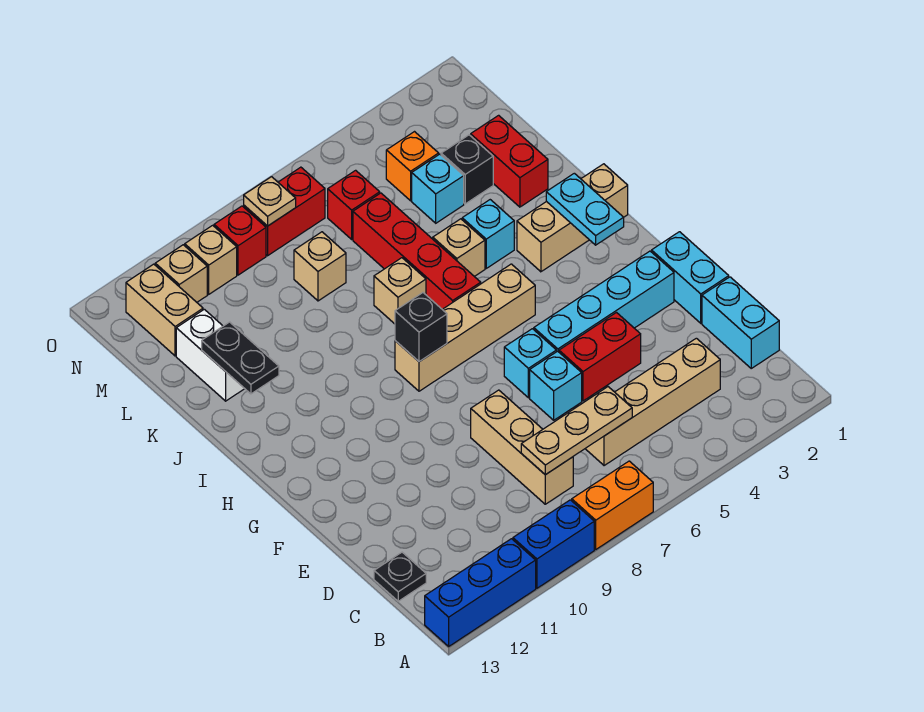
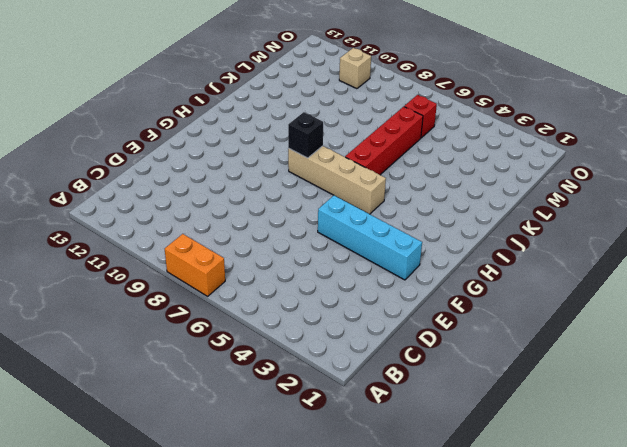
none -> blue 1x2 brick [513,500,594,588]
none -> blue 1x3 brick [425,539,536,646]
none -> cyan 1x2 brick [702,277,779,368]
none -> tan 1x4 brick [585,338,720,466]

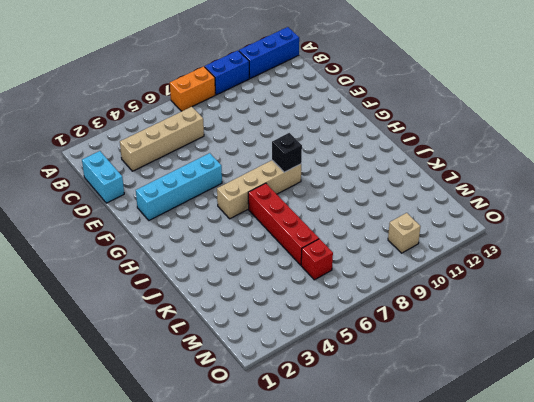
none -> tan 1x3 brick [471,390,573,504]
none -> black 1x1 plate [374,552,426,601]
none -> cyan 1x2 brick [652,232,729,323]
none -> red 1x2 brick [559,313,641,401]

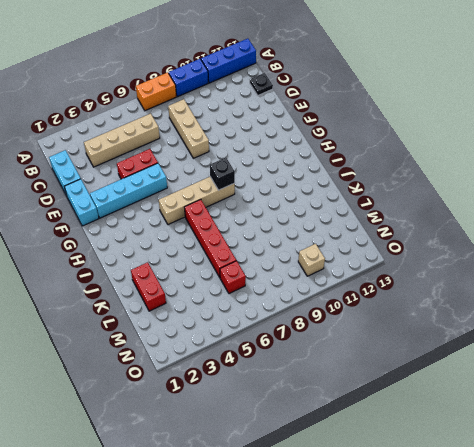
none -> cyan 1x1 brick [530,351,582,420]
none -> cyan 1x1 brick [504,329,556,398]
none -> tan 1x3 brick [517,164,628,272]
none -> cyan 1x1 brick [462,200,514,268]

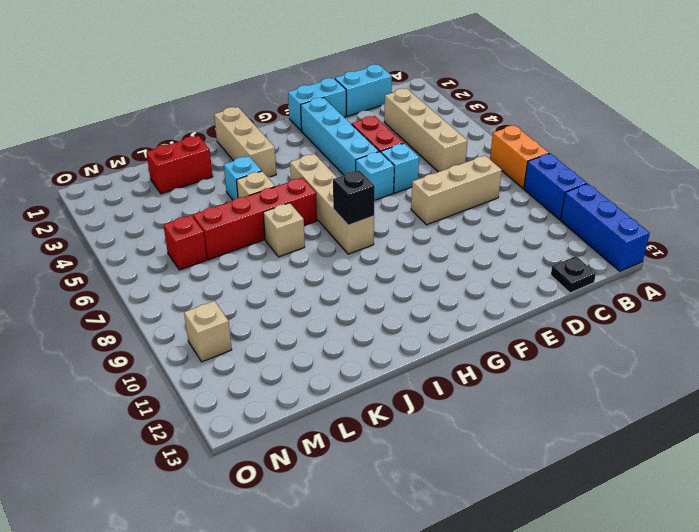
none -> white 1x2 brick [176,309,245,401]
none -> black 1x1 brick [441,135,493,204]
none -> cyan 1x1 brick [412,154,464,223]
none -> tan 1x1 brick [294,232,346,301]

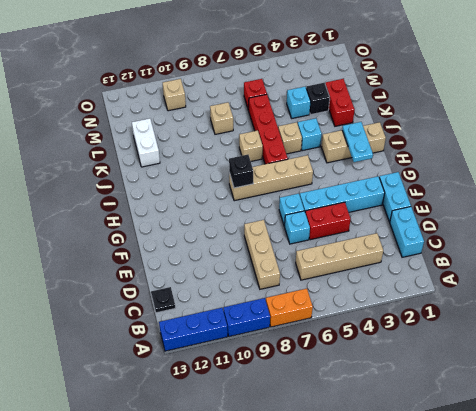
none -> orange 1x1 brick [386,132,439,201]
none -> tan 1x2 brick [126,264,203,356]
none -> red 1x2 brick [244,167,325,256]
none -> red 1x1 brick [214,206,266,275]

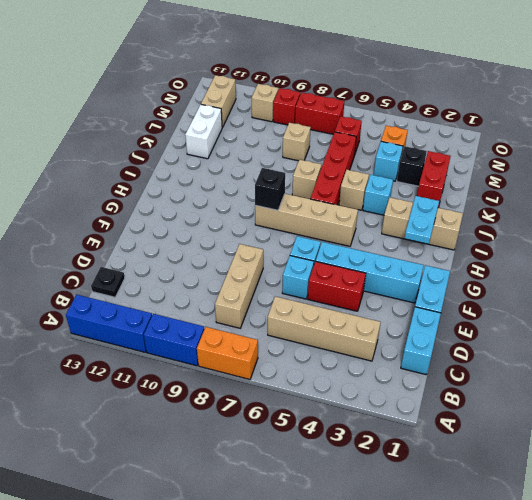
none -> tan 1x1 brick [155,245,207,302]
none -> tan 1x3 plate [521,387,632,475]
none -> black 1x2 plate [202,322,279,394]
none -> tan 1x1 plate [244,177,296,226]

